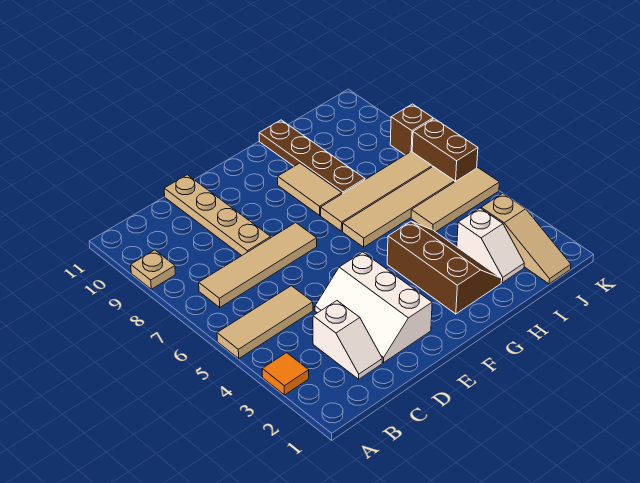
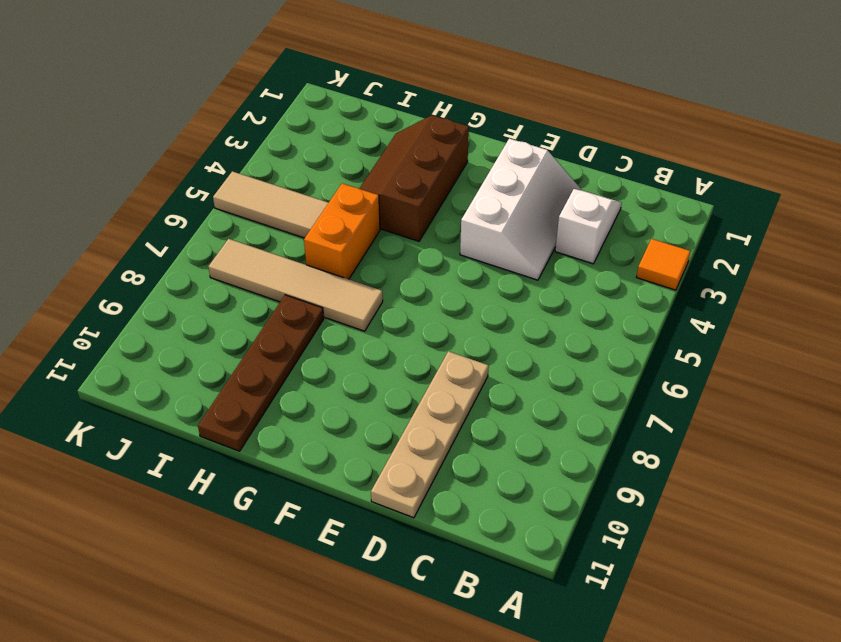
orange 1x2 brick [304,183,380,279] -> tan 1x4 tile [343,166,455,247]
none -> tan 1x3 tile [217,286,313,358]
none -> tan 1x1 plate [131,250,175,289]
none -> tan 1x4 tile [199,223,317,307]

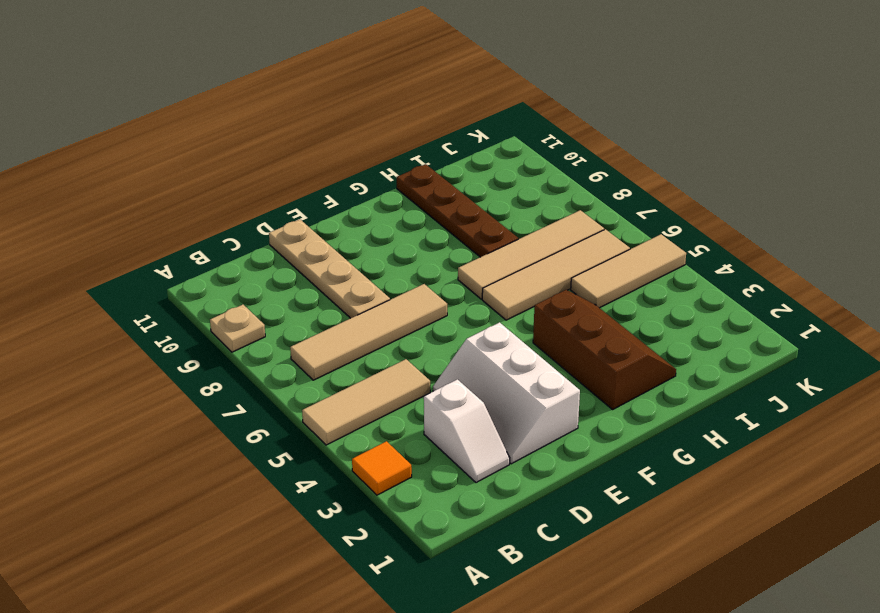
none -> tan 1x2 tile [278,163,342,215]
none -> white 1x2 slope [457,208,524,283]
none -> tan 1x3 slope [481,193,571,284]

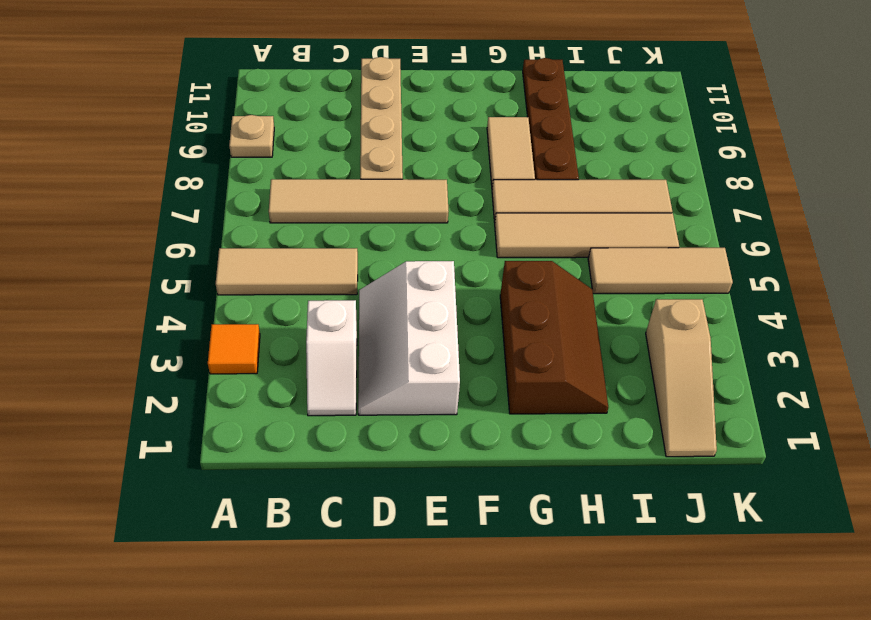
none -> white 1x2 slope [457,208,524,283]
none -> brown 1x2 brick [412,119,478,182]
none -> brown 1x1 brick [390,104,433,155]

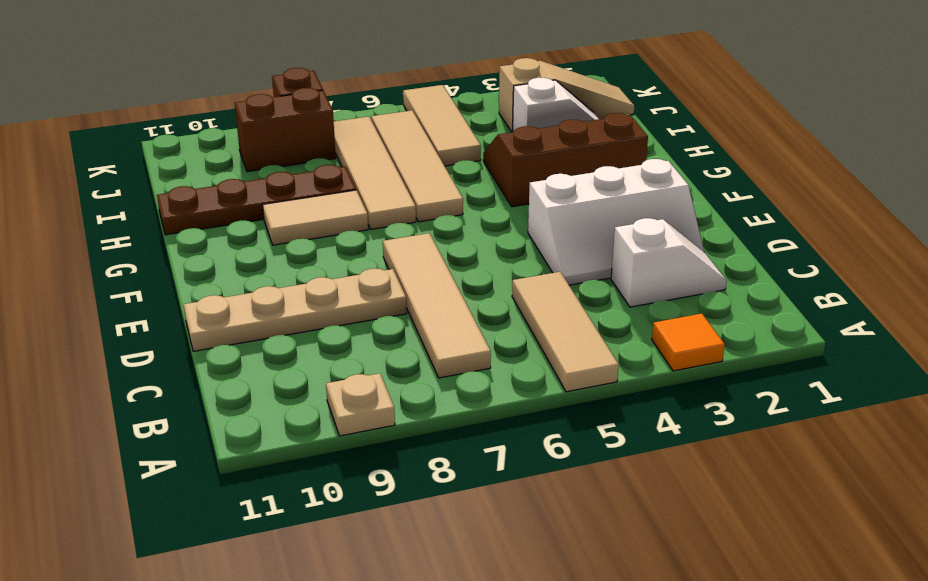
brown 1x2 brick [235,88,336,172] -> brown 1x2 brick moved to [412,119,478,182]

